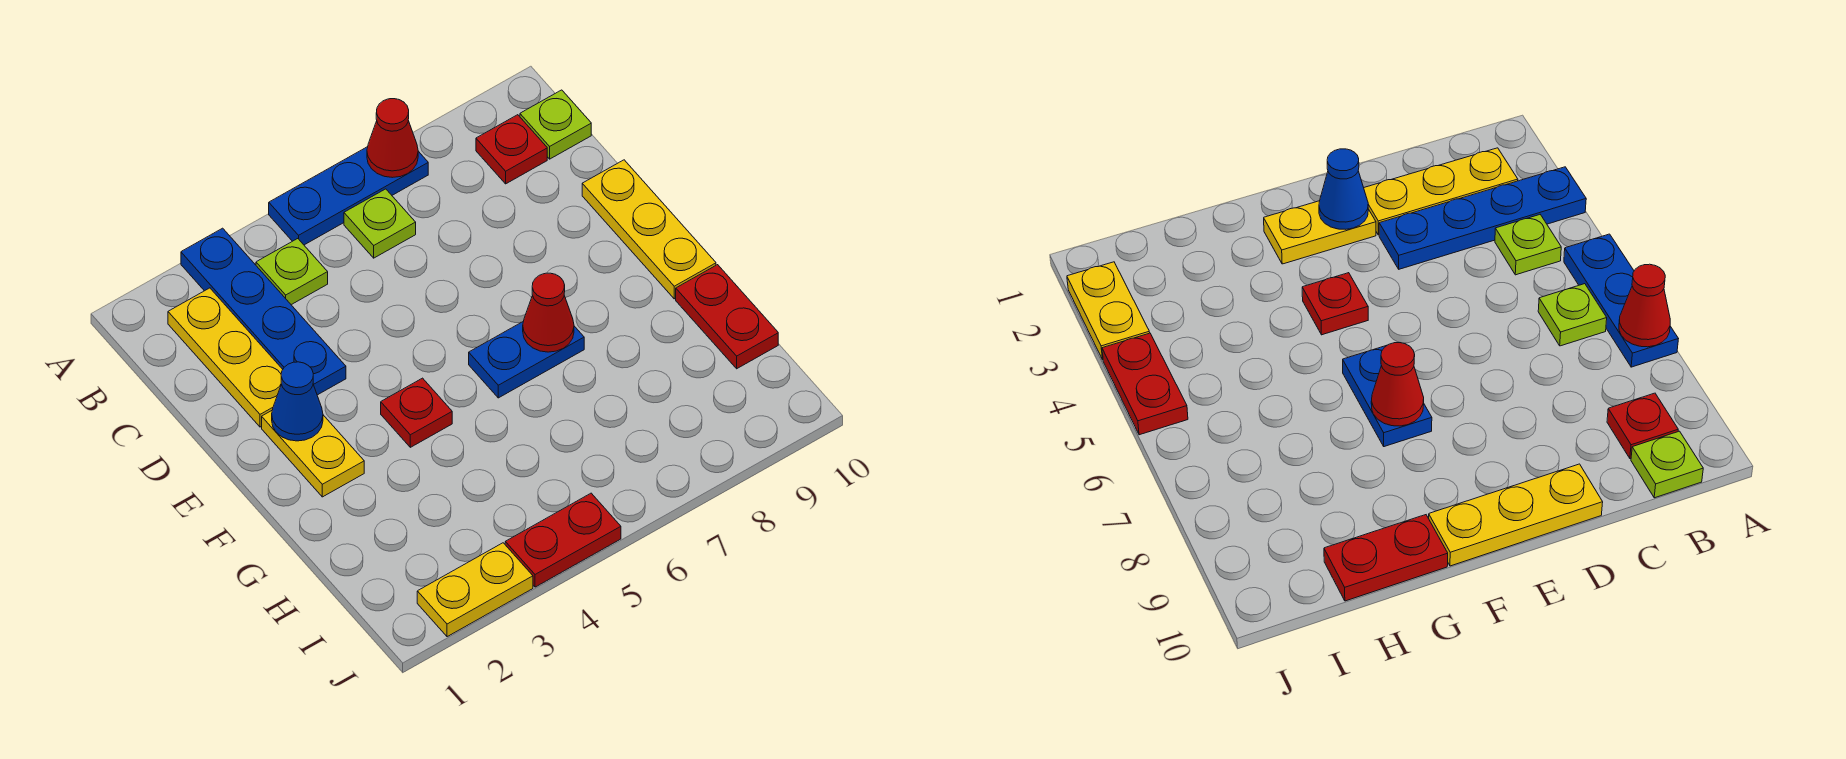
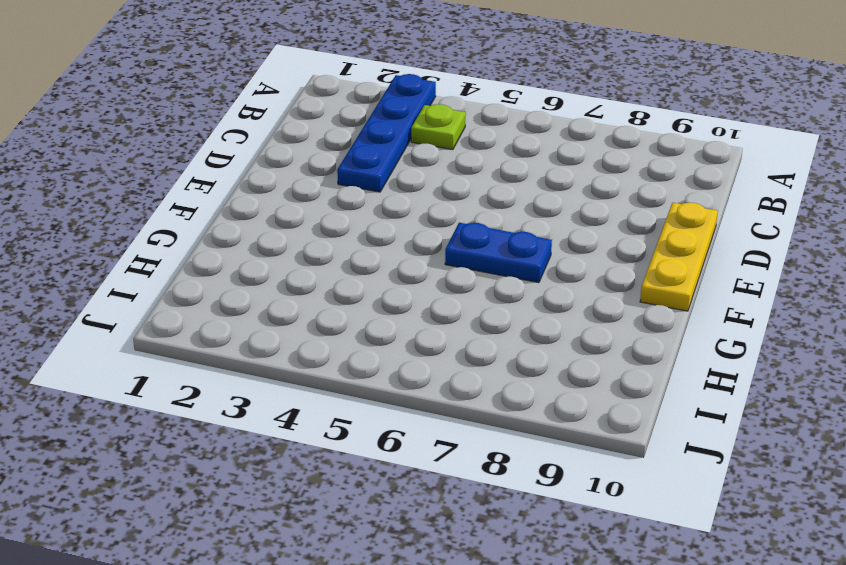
none -> blue 1x3 plate [269,147,428,245]
none -> yellow 1x3 plate [168,288,283,427]
none -> lime 1x1 plate [344,189,416,258]

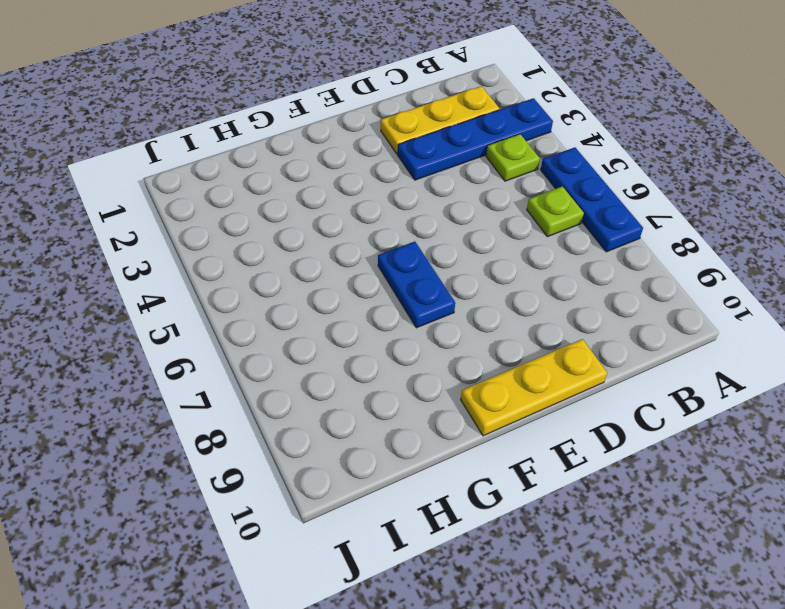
none -> red 1x1 plate [476,115,547,184]
none -> lime 1x1 plate [520,90,591,159]
none -> yellow 1x2 plate [262,411,364,497]

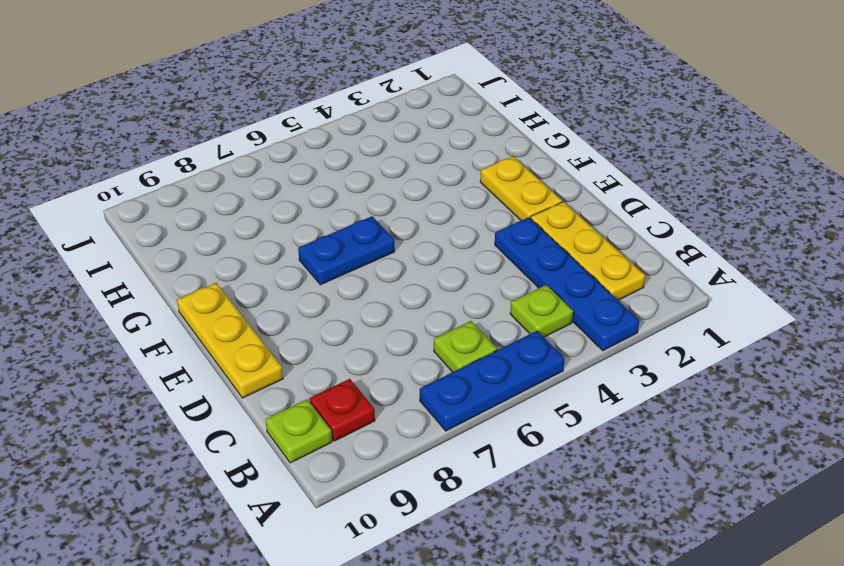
none -> red 1x1 plate [381,378,452,447]
none -> red 1x2 plate [676,265,778,369]
none -> yellow 1x2 plate [417,543,533,637]

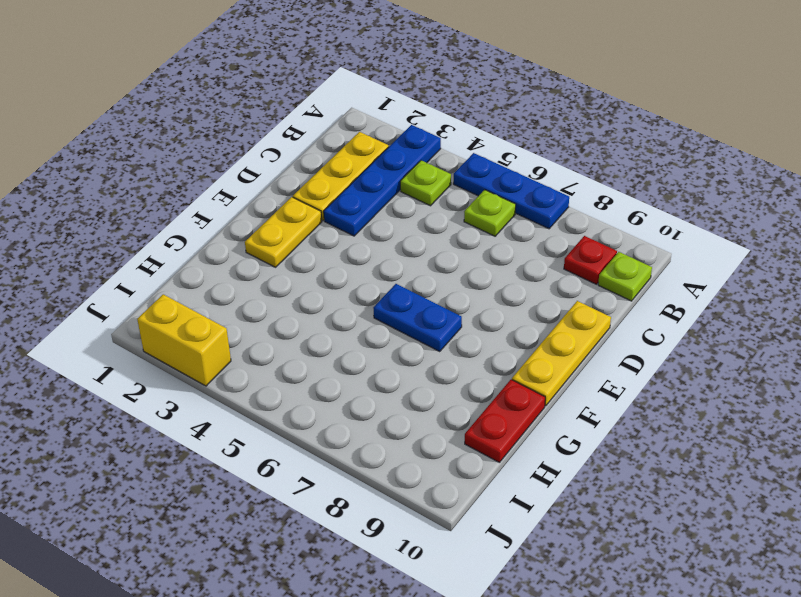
yellow 1x2 brick [137,294,231,386] -> yellow 1x2 plate [417,543,533,637]
none -> red 1x1 plate [381,378,452,447]
none -> red 1x2 plate [505,493,621,587]
none -> red 1x1 cone [367,99,418,178]

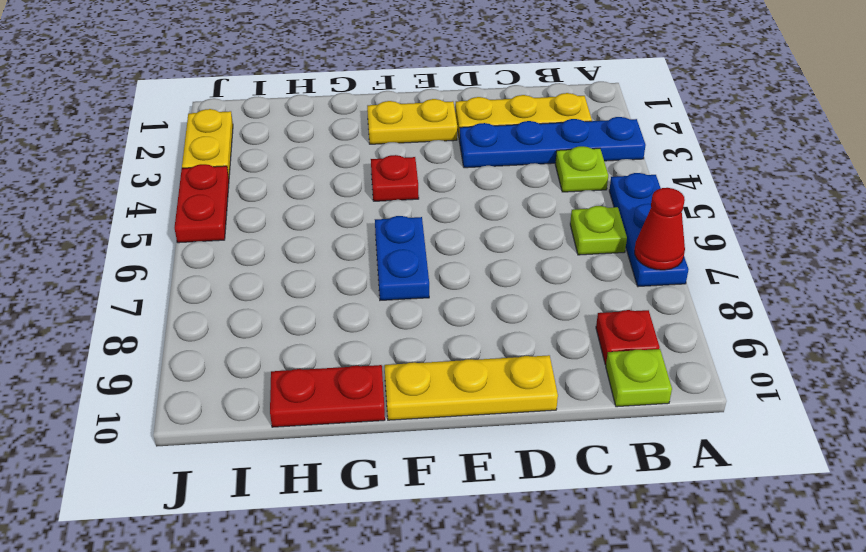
none -> blue 1x1 cone [272,362,323,441]
none -> red 1x1 cone [523,273,574,352]

